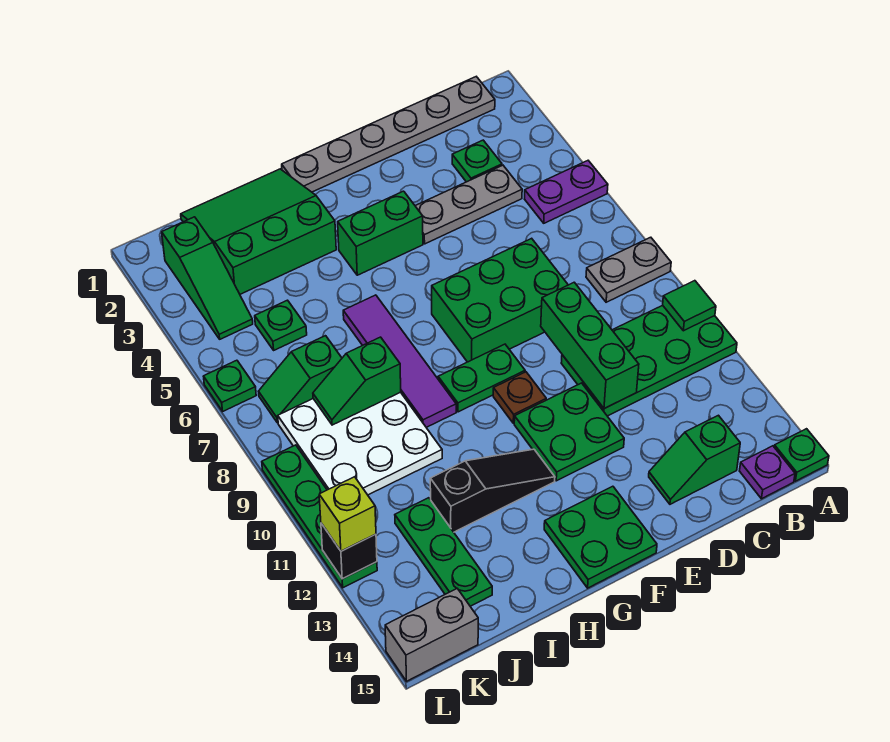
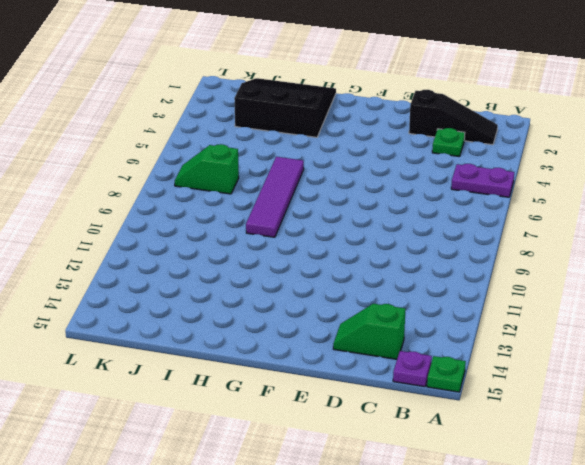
black 1x3 slope [409,90,498,145] -> black 1x3 slope moved to [430,449,555,532]
black 3x3 slope [234,78,336,137] -> green 3x3 slope [181,169,336,294]
none -> grey 1x2 plate [586,237,671,302]
none -> green 2x4 plate [561,305,737,416]
none -> grey 1x6 plate [282,77,495,192]
none -> grey 1x3 plate [416,165,522,244]

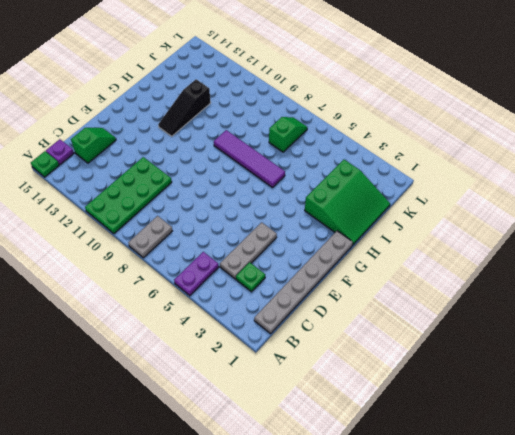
none -> green 2x3 brick [432,238,568,362]
none -> green 2x2 plate [514,383,624,481]
none -> green 1x2 brick [338,191,423,275]
none -> green 1x2 plate [438,344,525,412]

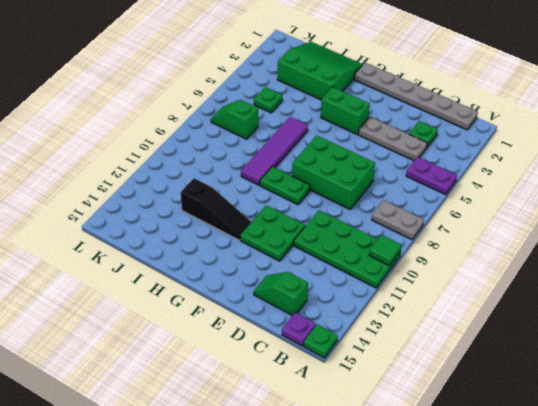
none -> brown 1x1 plate [493,372,546,423]
none -> green 2x2 plate [544,486,657,588]
none -> white 3x3 plate [278,392,442,495]
none -> green 1x3 plate [395,498,492,606]

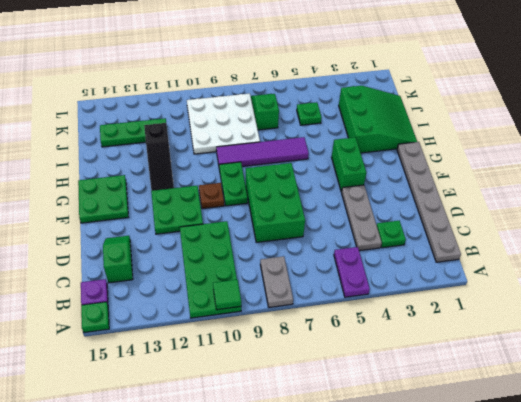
none -> green 1x3 slope [162,217,253,339]
none -> grey 1x2 brick [385,589,478,681]
none -> green 1x1 plate [203,360,256,411]
none -> green 1x4 plate [262,445,377,588]

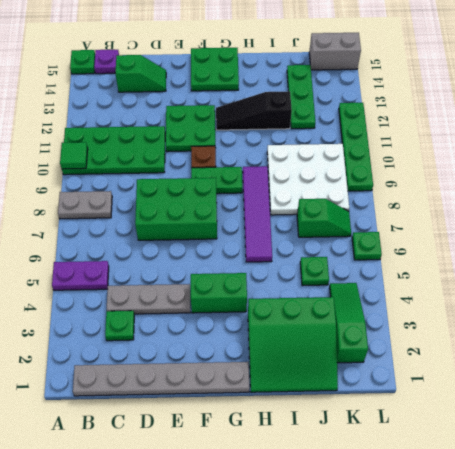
none -> green 1x3 brick [541,282,639,409]
none -> green 1x2 slope [313,337,401,425]
none -> black 1x1 brick [321,523,377,579]
none -> lime 1x1 brick [319,477,376,551]

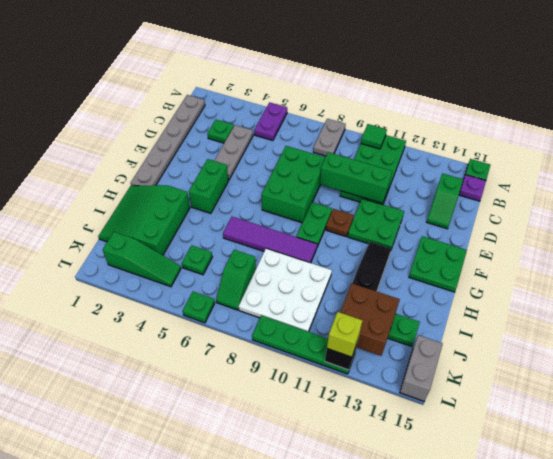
brown 2x2 brick [340,283,400,356] -> none
none -> green 1x2 slope [313,337,401,425]

